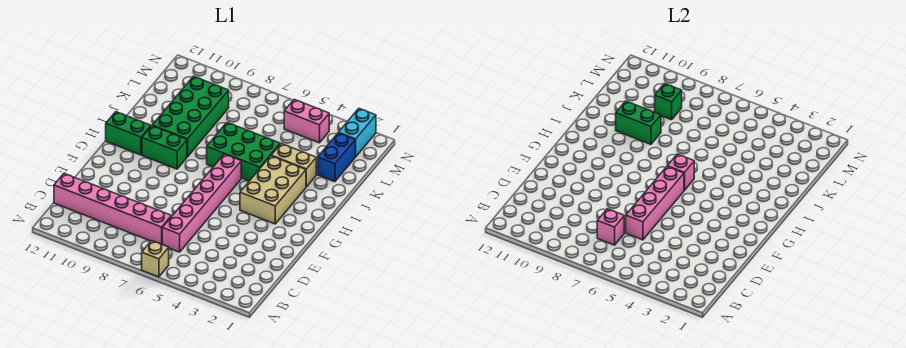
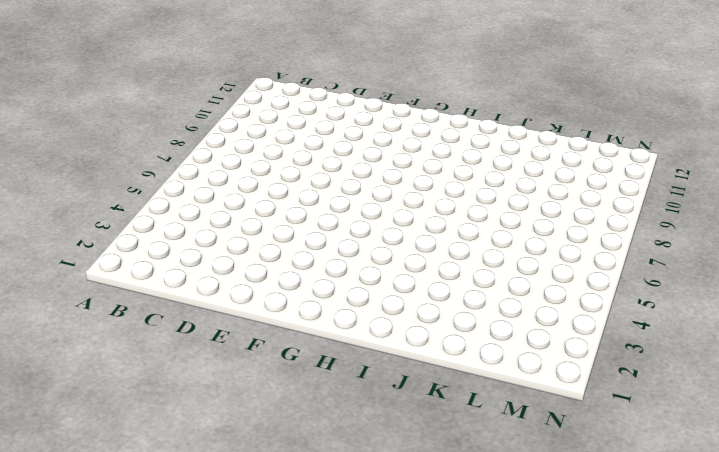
none -> tan 1x1 brick [142,241,169,277]
none -> pink 1x6 brick [162,154,241,252]
none -> pink 1x6 brick [54,174,171,244]

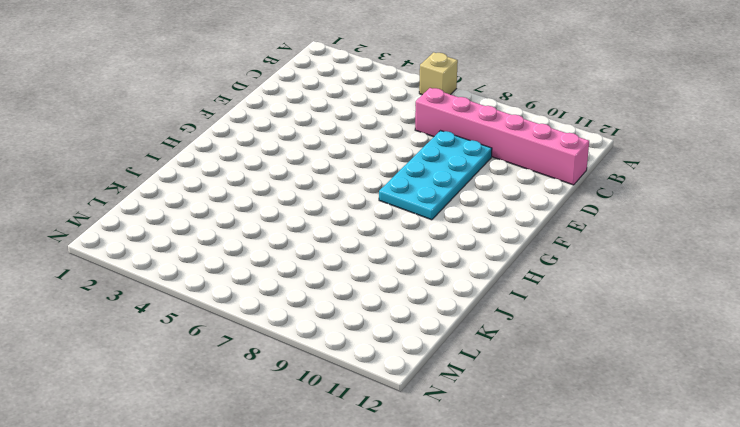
cyan 2x4 plate [379,131,492,220] -> none
none -> pink 1x6 brick [162,154,241,252]
none -> tan 2x3 brick [240,156,306,224]
none -> green 1x2 brick [142,126,187,169]

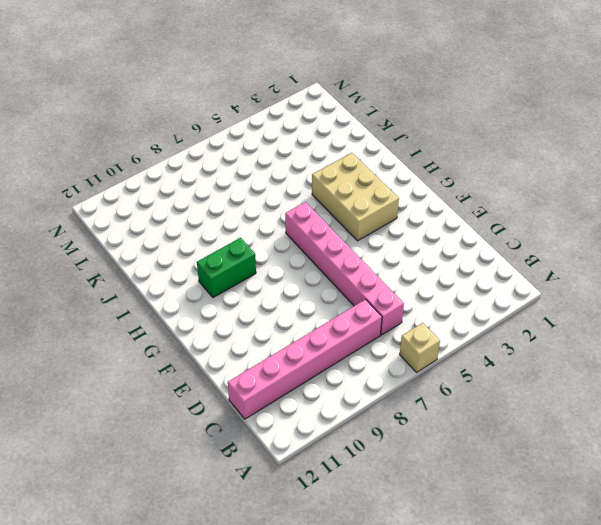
none -> green 1x2 brick [106,112,151,155]
none -> green 2x3 brick [207,122,280,181]
none -> green 2x4 brick [152,76,229,157]

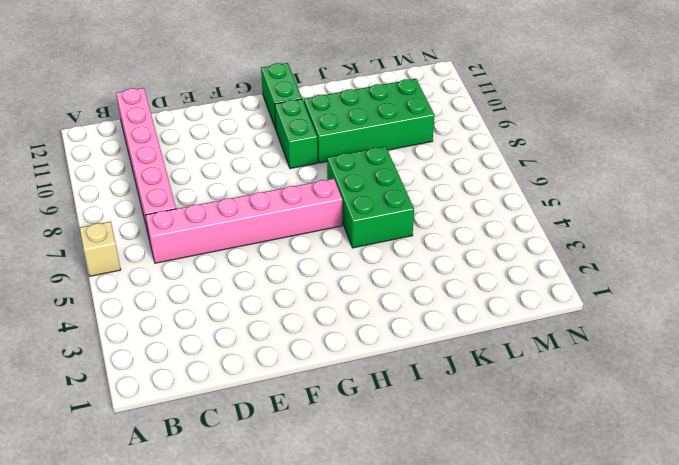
none -> tan 2x3 brick [240,156,306,224]
none -> tan 1x2 brick [271,144,316,187]
none -> blue 1x2 brick [318,133,355,182]

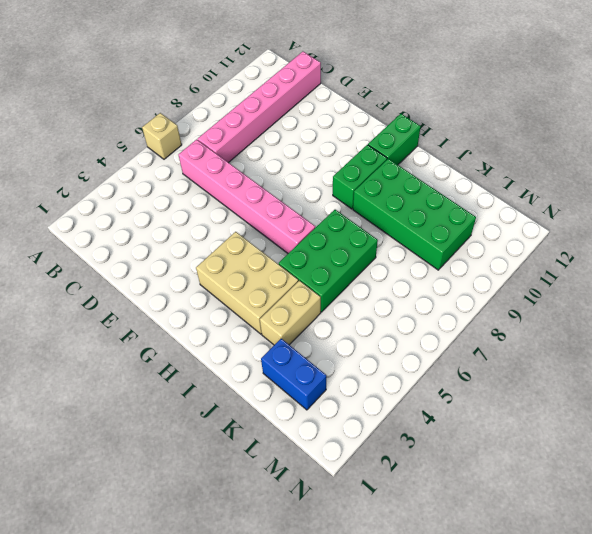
none -> cyan 1x2 brick [338,109,376,157]
none -> pink 1x2 brick [284,99,329,143]
none -> pink 1x1 brick [597,209,624,245]

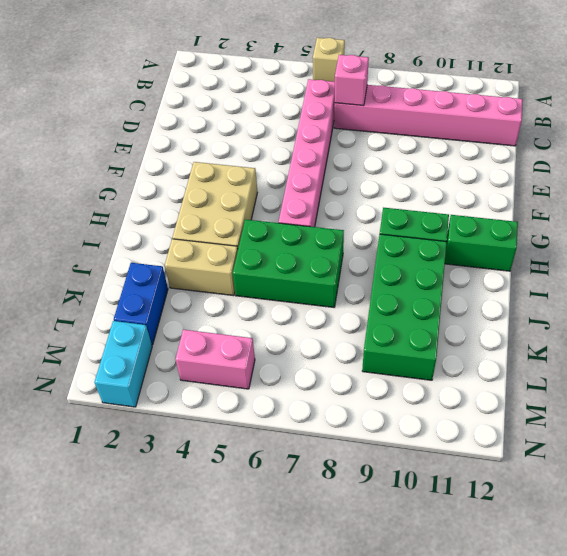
none -> pink 1x4 brick [626,167,684,240]
none -> pink 1x1 brick [667,154,694,190]
none -> green 1x2 brick [616,101,661,144]

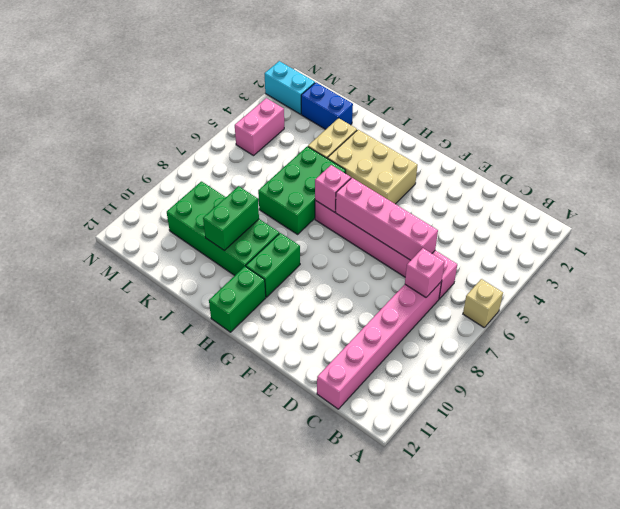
none -> green 1x1 brick [655,83,682,120]

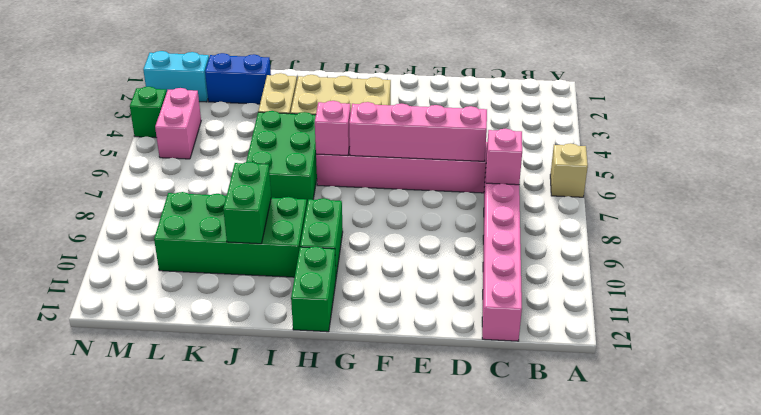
green 1x1 brick [130,87,167,138] -> green 1x1 brick moved to [655,83,682,120]

